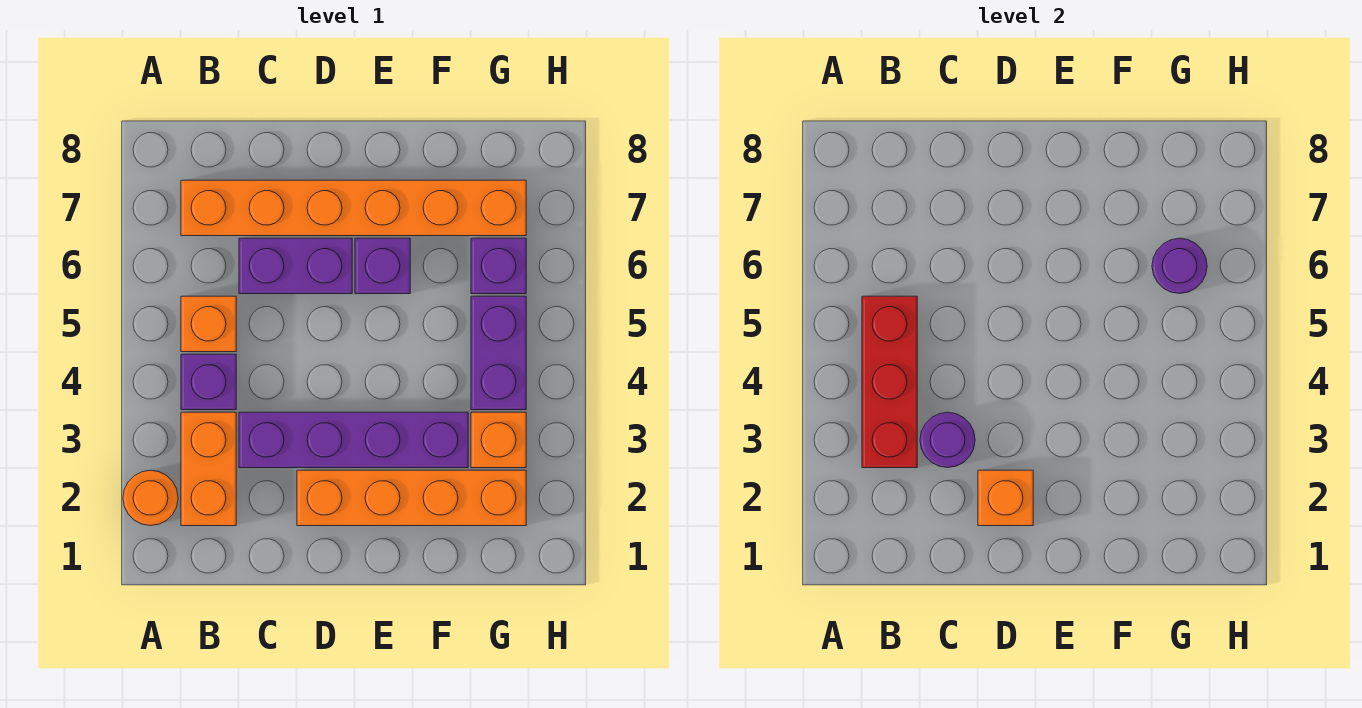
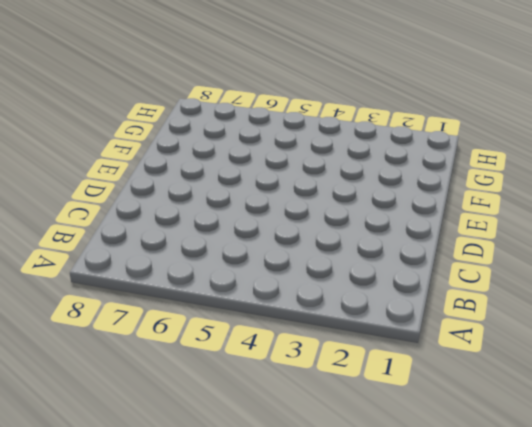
none -> orange 1x1 round brick [123,470,178,526]
none -> orange 1x2 brick [181,412,236,526]
none -> purple 1x1 brick [181,354,236,410]

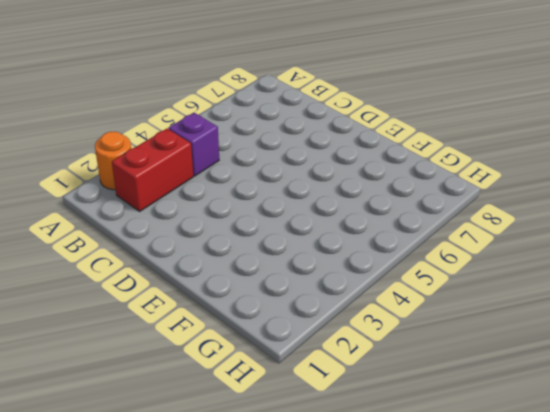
red 1x2 brick [112,129,193,211] -> orange 1x2 brick [181,412,236,526]
none -> orange 1x1 brick [181,296,236,352]
none -> orange 1x6 brick [181,180,526,236]
none -> purple 1x4 brick [239,412,468,468]

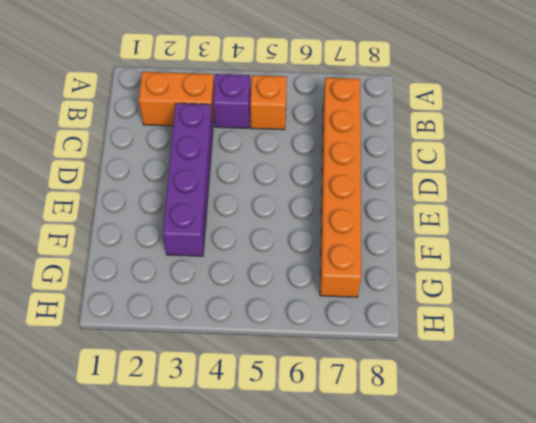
none -> orange 1x1 round brick [123,470,178,526]
none -> purple 1x2 brick [239,238,352,294]
none -> orange 1x4 brick [297,470,526,526]

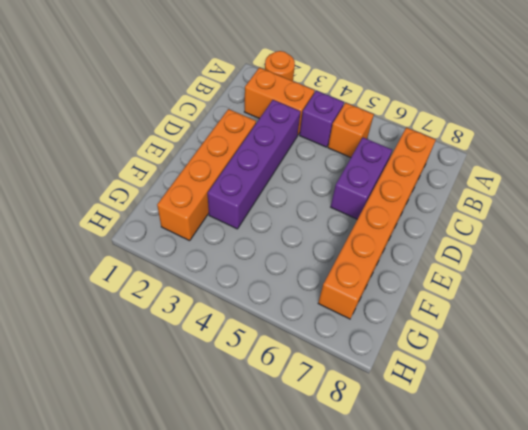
none -> purple 1x1 brick [355,238,410,294]
none -> orange 1x1 brick [471,412,526,468]
none -> purple 1x2 brick [471,296,526,410]

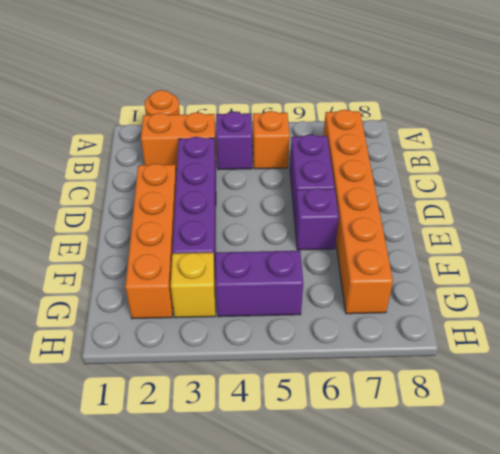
yellow 1x1 brick [171,252,215,318] -> orange 1x1 brick [471,412,526,468]
none -> purple 1x1 brick [471,238,526,294]
none -> red 1x3 brick [862,296,917,468]
none -> purple 1x1 round brick [920,412,975,468]

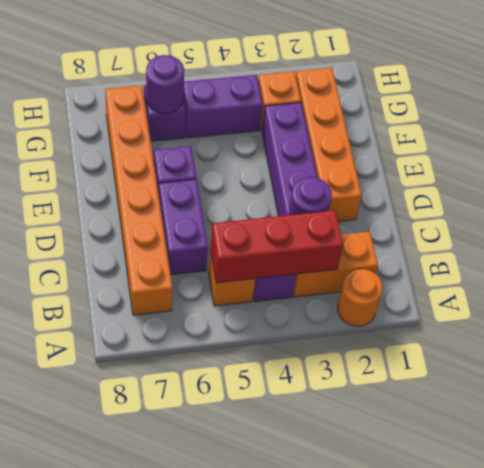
none -> orange 1x1 brick [978,470,1033,526]

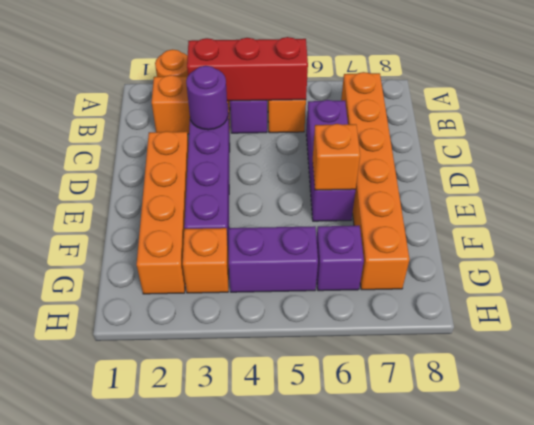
orange 1x1 brick [312,124,360,190] -> orange 1x1 brick moved to [978,470,1033,526]
none -> purple 1x1 round brick [1152,238,1207,294]

